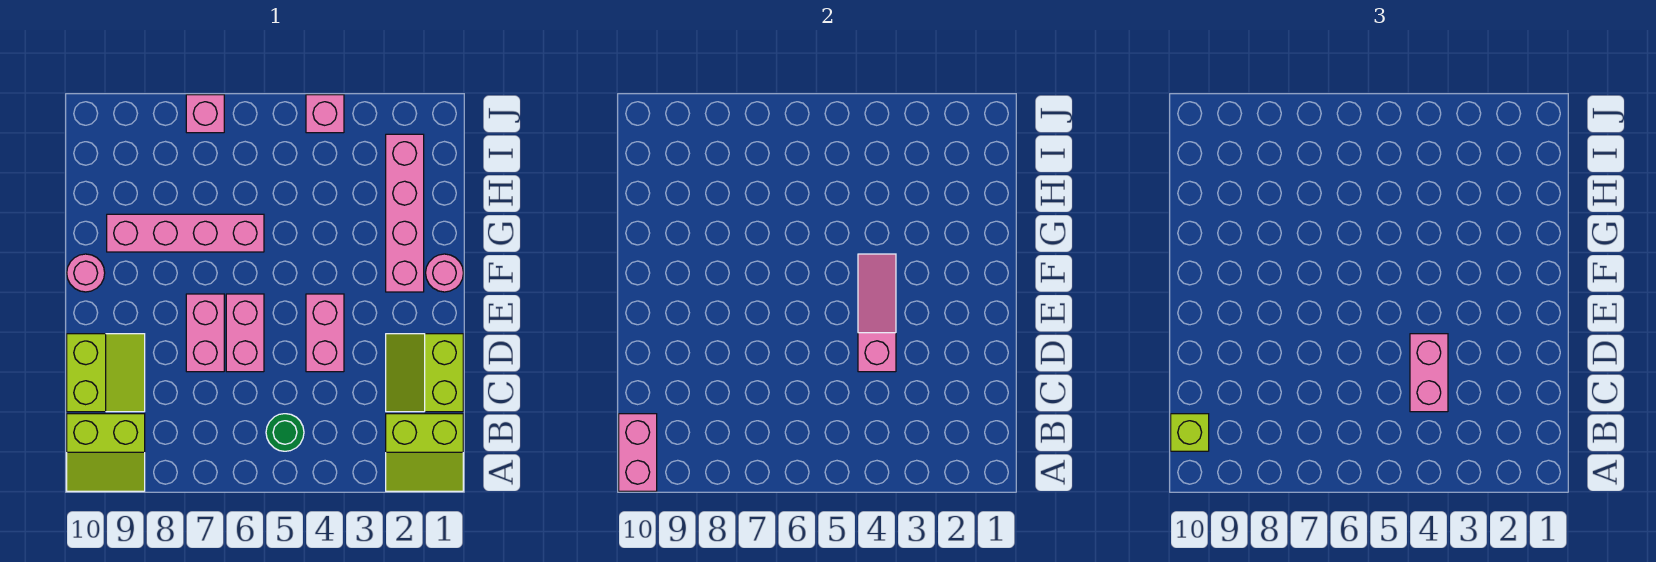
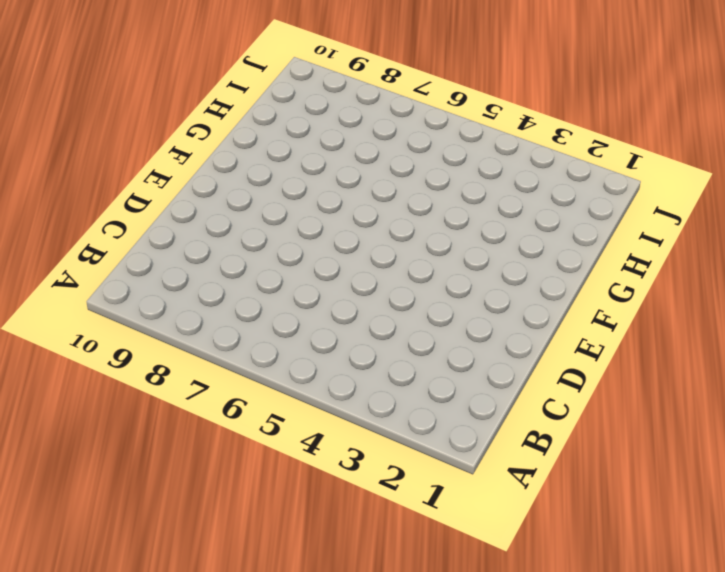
none -> lime 2x2 slope [386,414,463,491]
none -> lime 2x2 slope [67,414,145,491]
none -> green 1x1 round brick [266,414,304,451]

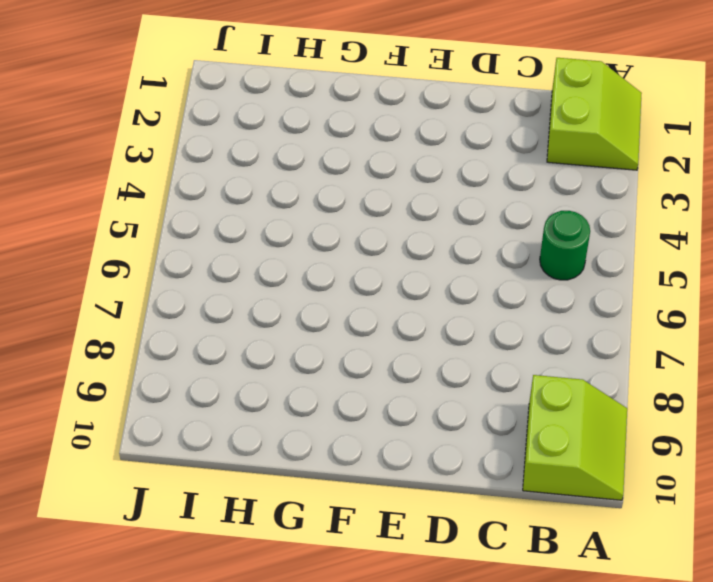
none -> lime 2x2 slope [386,334,463,412]
none -> lime 2x2 slope [67,334,145,412]
none -> pink 1x2 brick [306,294,344,372]

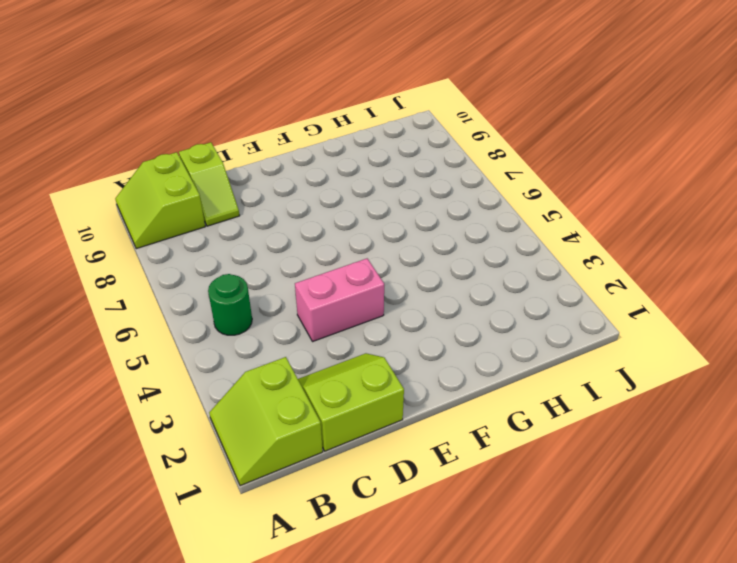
lime 1x2 slope [179,142,240,226] -> lime 2x2 slope [67,334,145,412]
none -> pink 1x2 brick [226,294,264,372]
none -> pink 1x2 brick [186,294,224,372]
none -> pink 1x1 round brick [426,254,463,292]

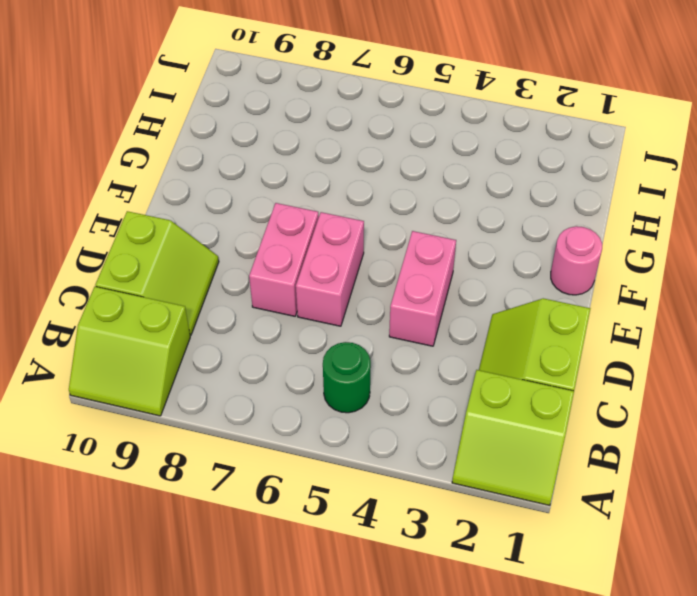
none -> pink 1x4 brick [386,134,424,292]
none -> pink 1x1 round brick [67,254,105,292]
none -> pink 1x4 brick [107,214,264,252]

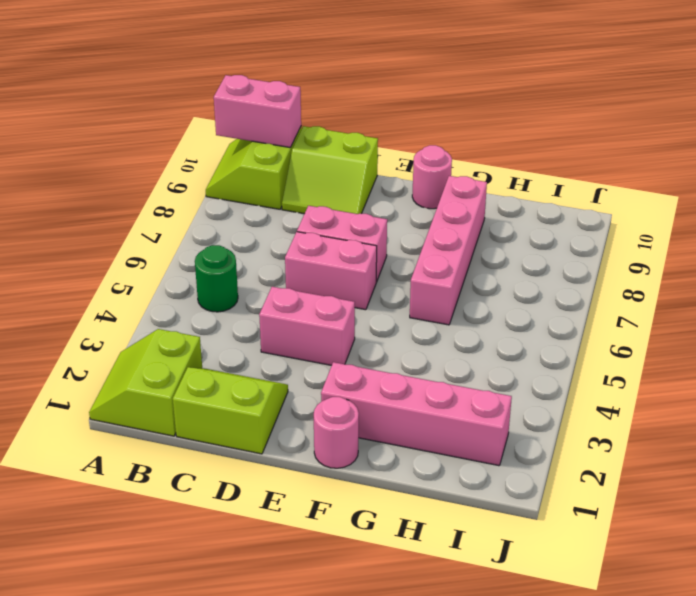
none -> pink 1x1 brick [306,95,344,133]
none -> pink 1x1 brick [186,95,224,133]
none -> pink 1x3 slope [858,254,896,372]

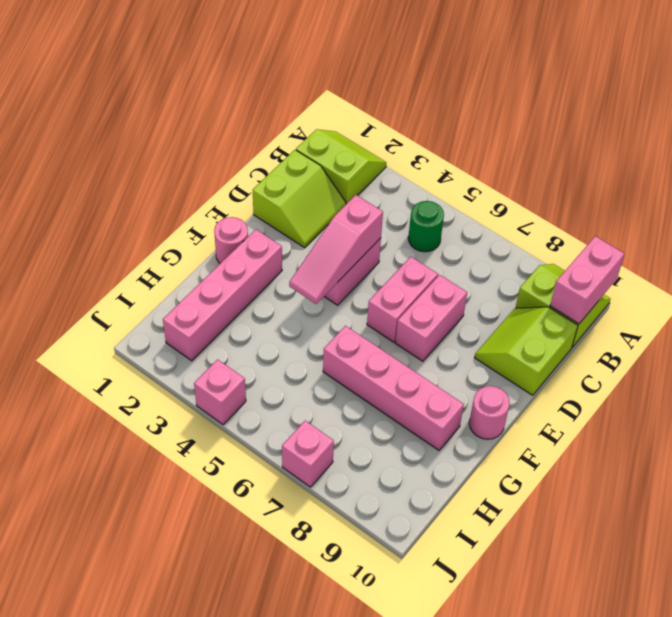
none -> lime 1x1 brick [1171,414,1209,451]
none -> pink 1x2 brick [1410,334,1448,412]

